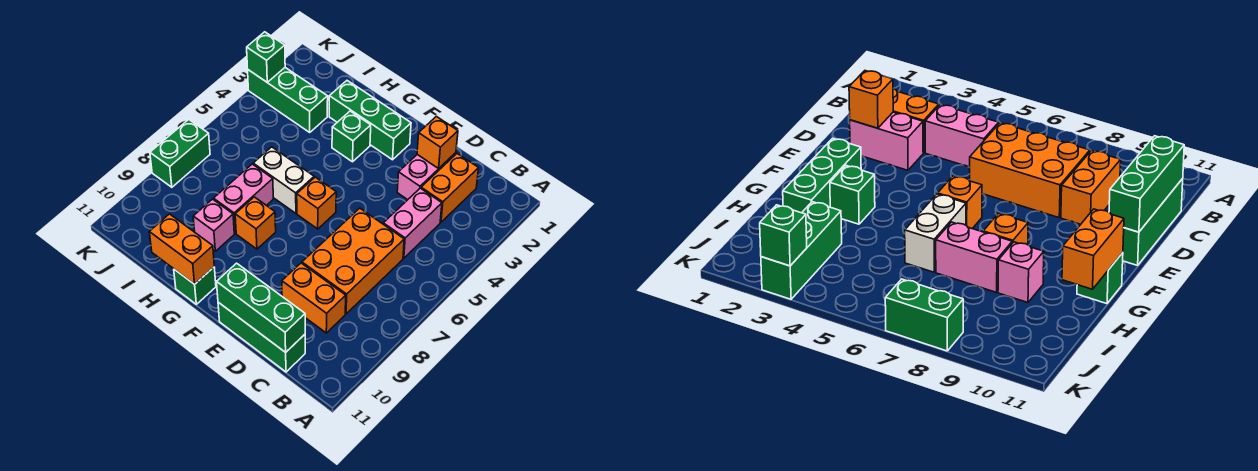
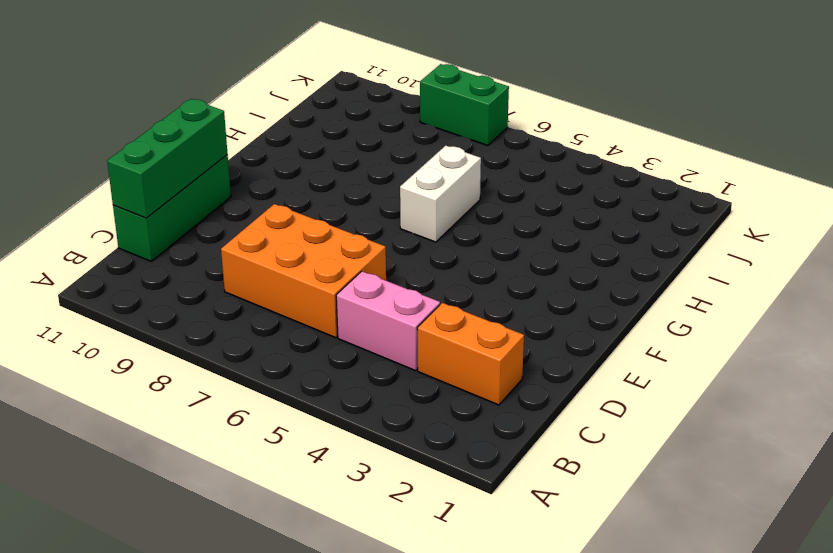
none -> orange 1x2 brick [282,263,346,333]
none -> pink 1x2 brick [397,153,456,200]
none -> green 1x3 brick [329,81,411,160]

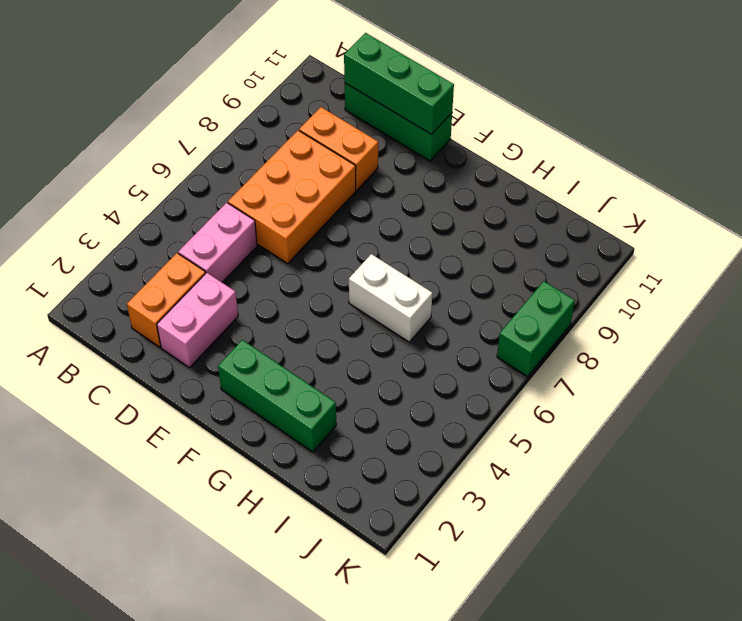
none -> orange 1x1 brick [297,177,336,229]
none -> green 1x1 brick [332,111,371,162]
none -> orange 1x1 brick [235,197,276,249]

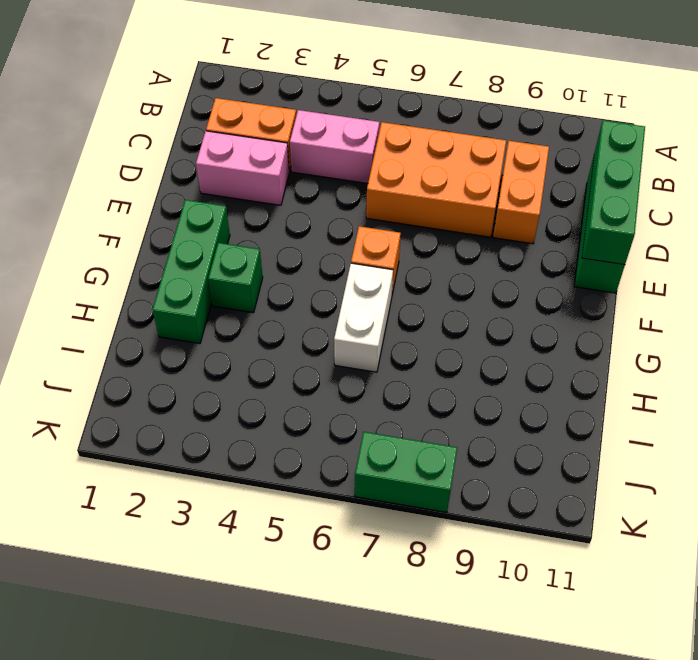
none -> orange 1x1 brick [235,197,276,249]
none -> green 1x1 brick [174,267,216,304]
none -> pink 1x2 brick [214,164,273,233]

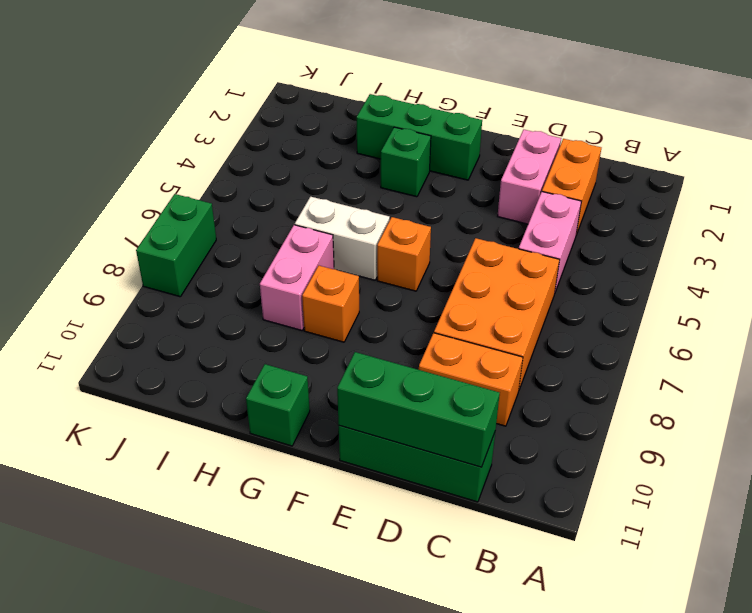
none -> pink 1x1 brick [193,199,234,251]
none -> green 1x3 brick [248,68,328,132]
none -> orange 1x1 brick [417,116,458,168]

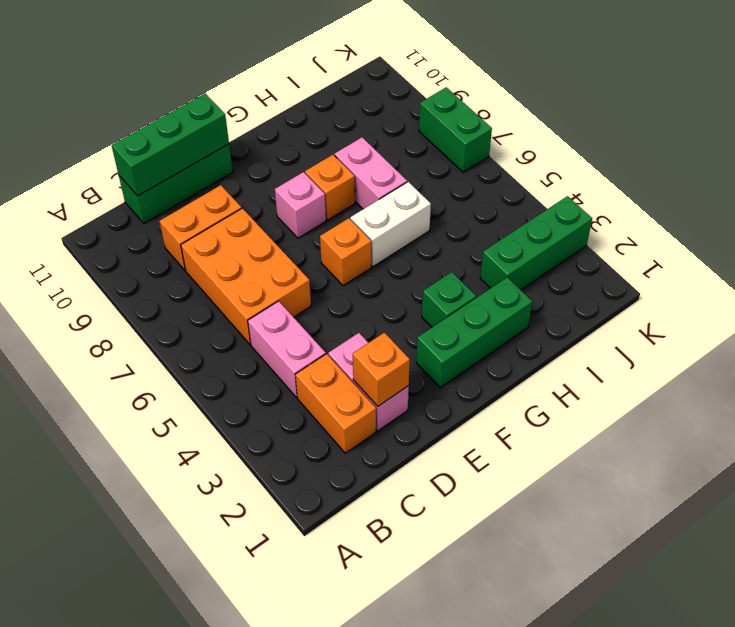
pink 1x1 brick [275,172,326,238] -> pink 1x1 brick moved to [193,199,234,251]
none -> green 1x1 brick [174,267,216,304]
none -> orange 1x2 brick [149,214,214,284]
none -> green 1x1 brick [247,32,285,82]

